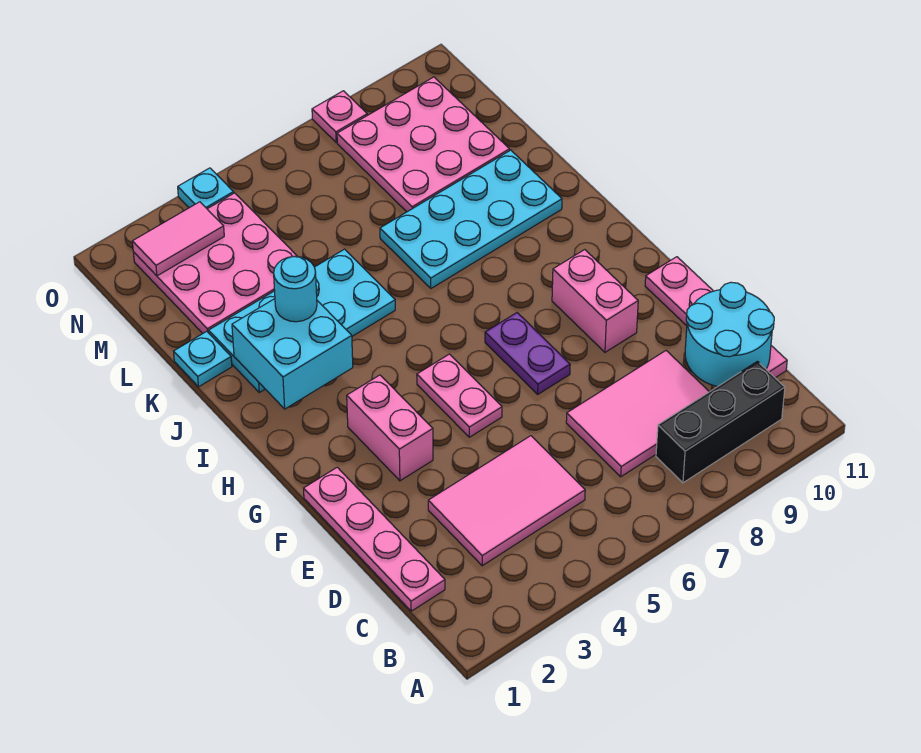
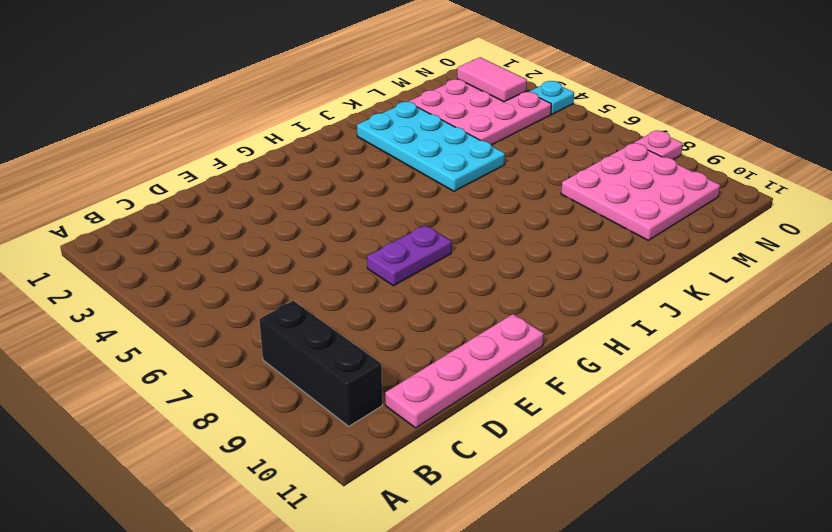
none -> pink 1x4 plate [303,467,445,611]
none -> pink 2x3 tile [428,436,585,566]
none -> pink 2x3 tile [566,351,709,477]

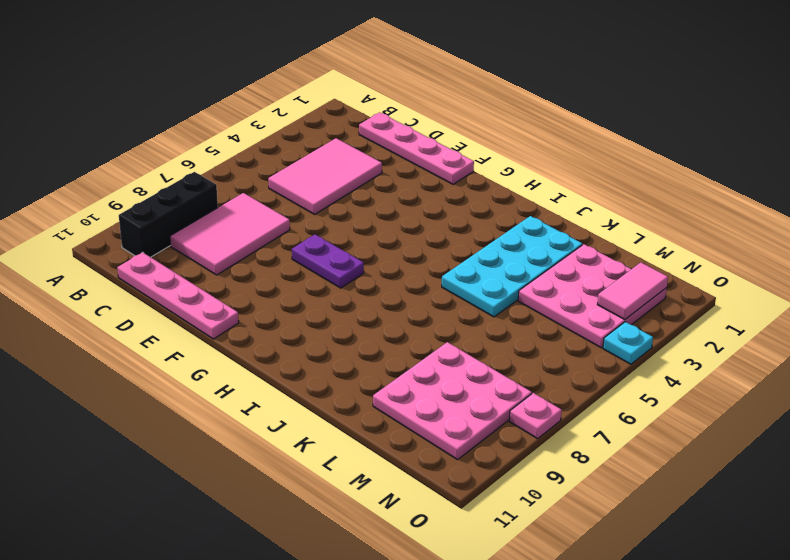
none -> pink 1x2 brick [347,375,433,481]
none -> pink 1x2 plate [417,354,502,437]
none -> pink 1x2 brick [552,250,638,352]

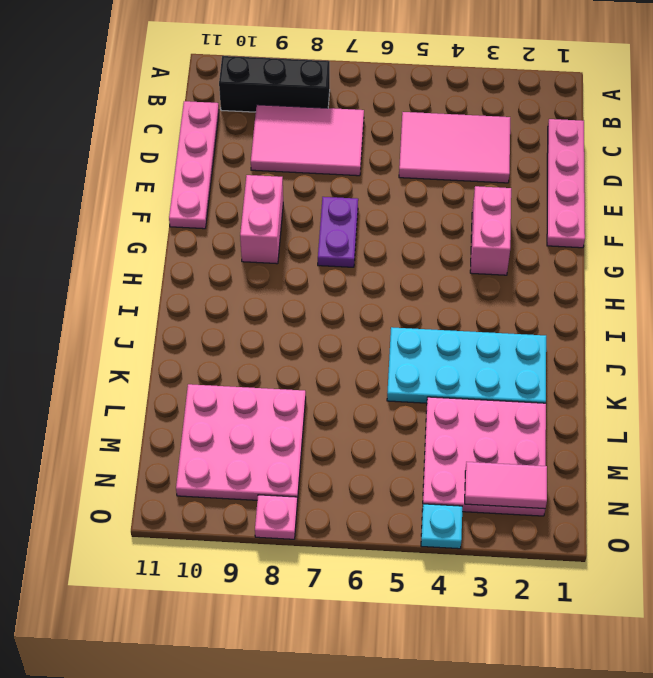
none -> pink 1x2 plate [417,354,502,437]
none -> cyan 2x4 plate [380,150,562,288]
none -> cyan 1x1 plate [174,331,232,387]

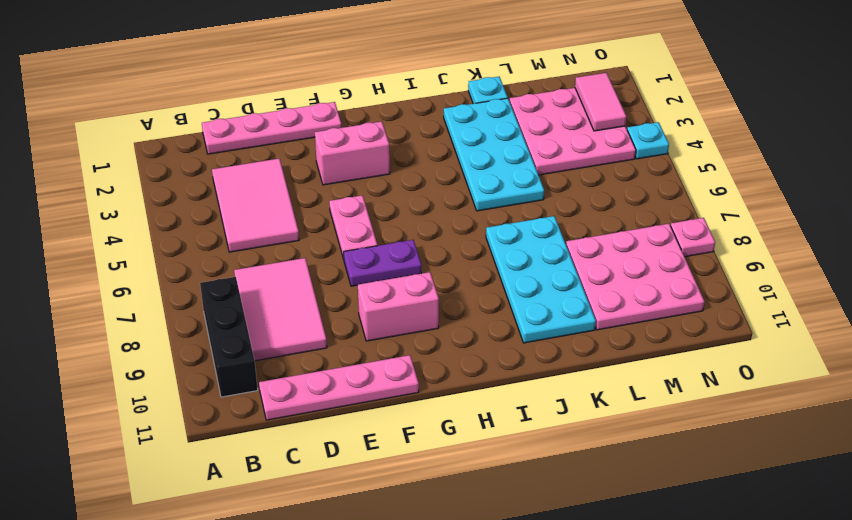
pink 1x2 plate [329,195,377,259] -> pink 1x2 plate turned to [417,354,502,437]
none -> cyan 2x2 round brick [685,282,774,387]
none -> cyan 2x2 brick [232,299,353,409]
none -> cyan 1x1 round brick [274,256,317,322]

